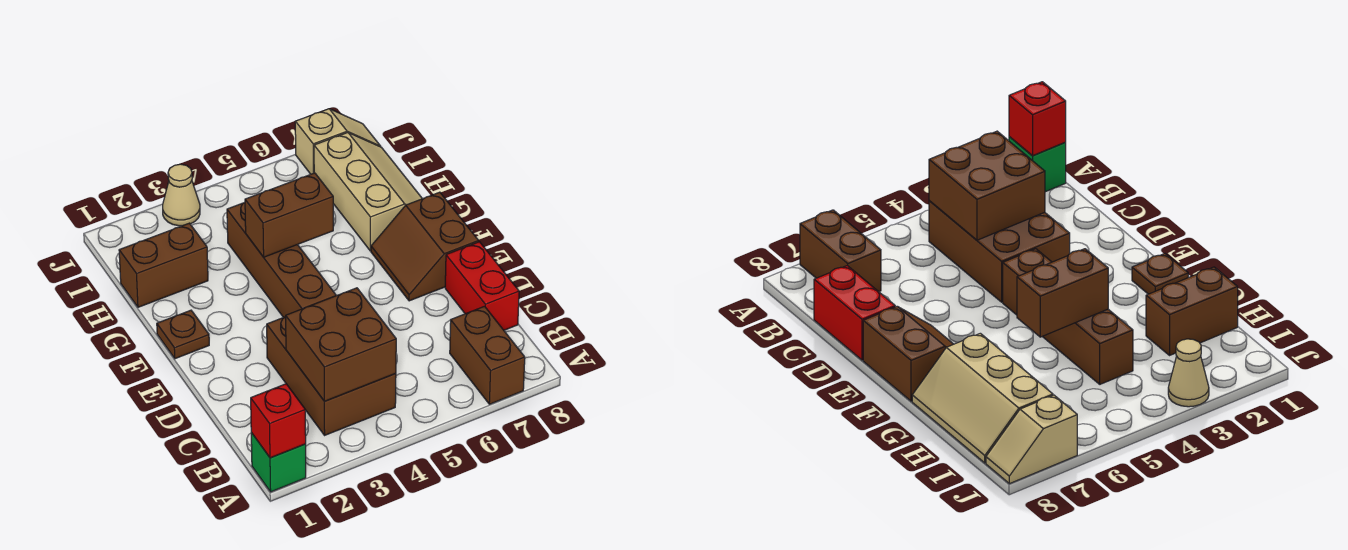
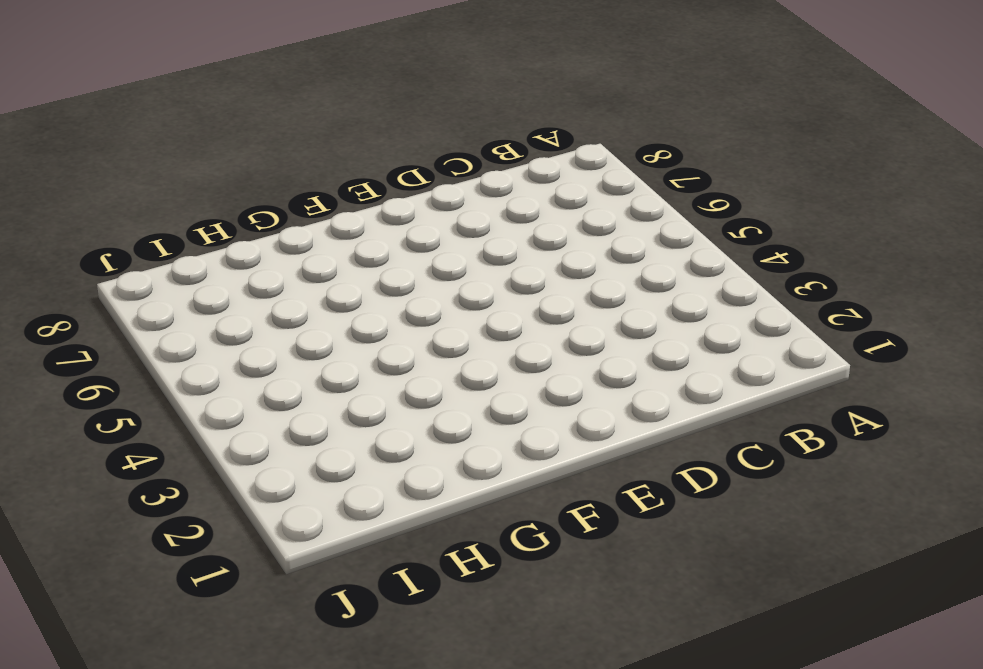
none -> green 1x1 brick [251,433,306,492]
none -> brown 1x2 brick [450,306,525,404]
none -> brown 2x3 brick [267,317,396,435]

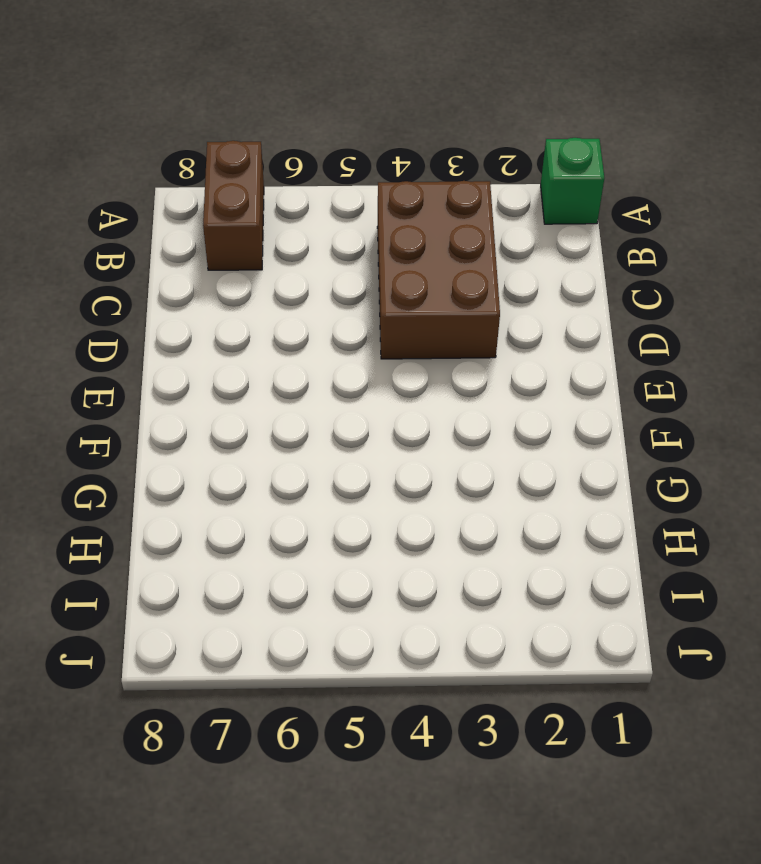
none -> red 1x2 brick [445,242,519,330]
none -> brown 1x4 brick [227,203,336,317]
none -> brown 2x2 slope [371,192,479,301]

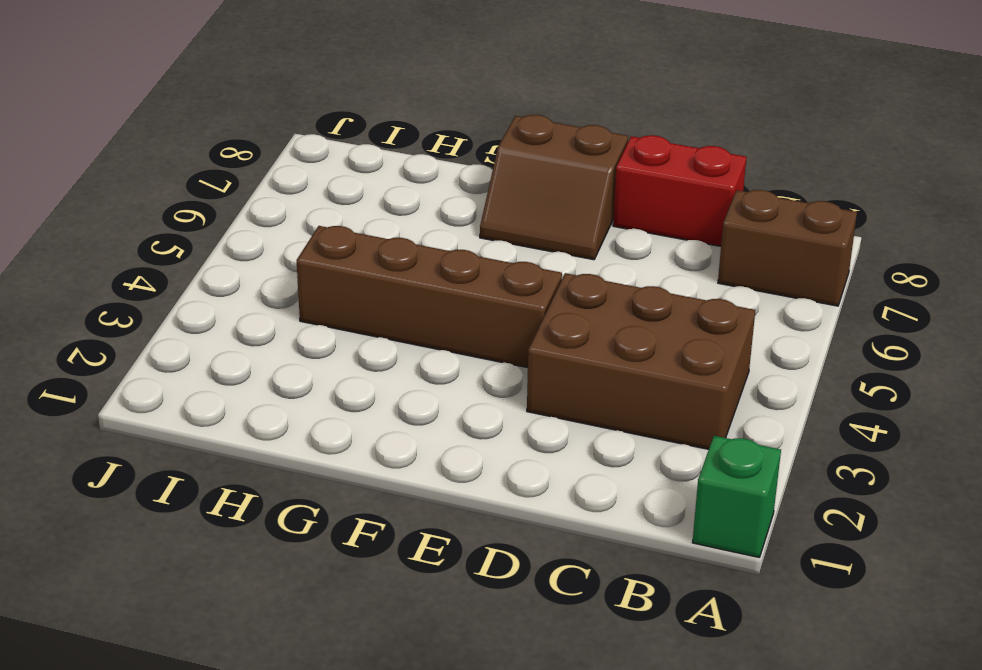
none -> brown 1x1 plate [157,310,209,359]
none -> tan 2x3 slope [314,133,422,251]
none -> brown 1x2 brick [119,223,208,307]

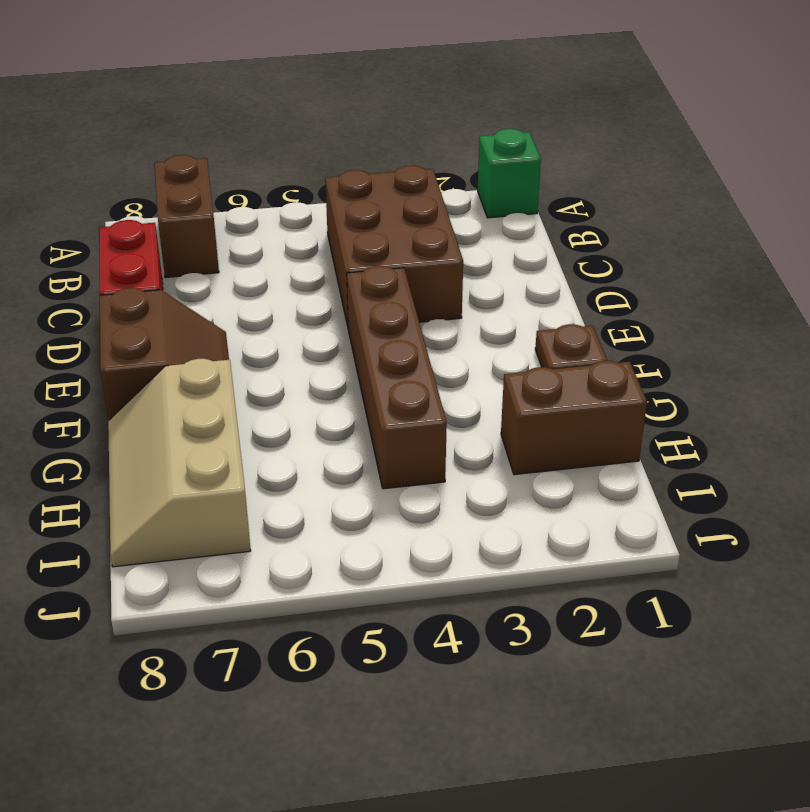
none -> tan 1x1 cone [163,164,200,226]
none -> tan 1x2 slope [295,109,381,174]
none -> red 1x1 brick [251,384,306,458]

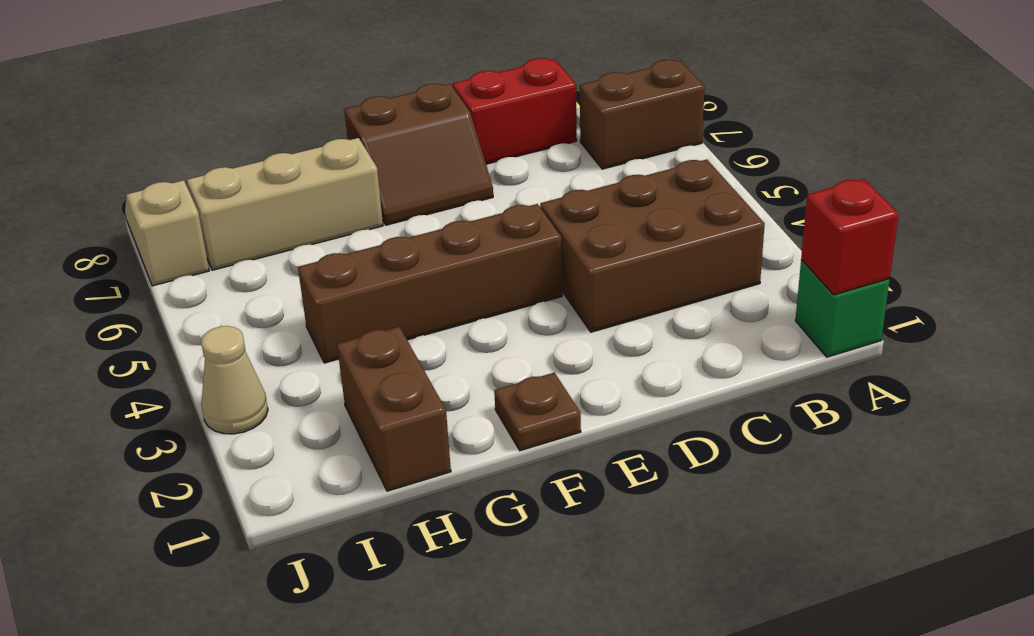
none -> brown 2x2 brick [286,288,396,401]
none -> brown 1x2 brick [245,173,333,257]

